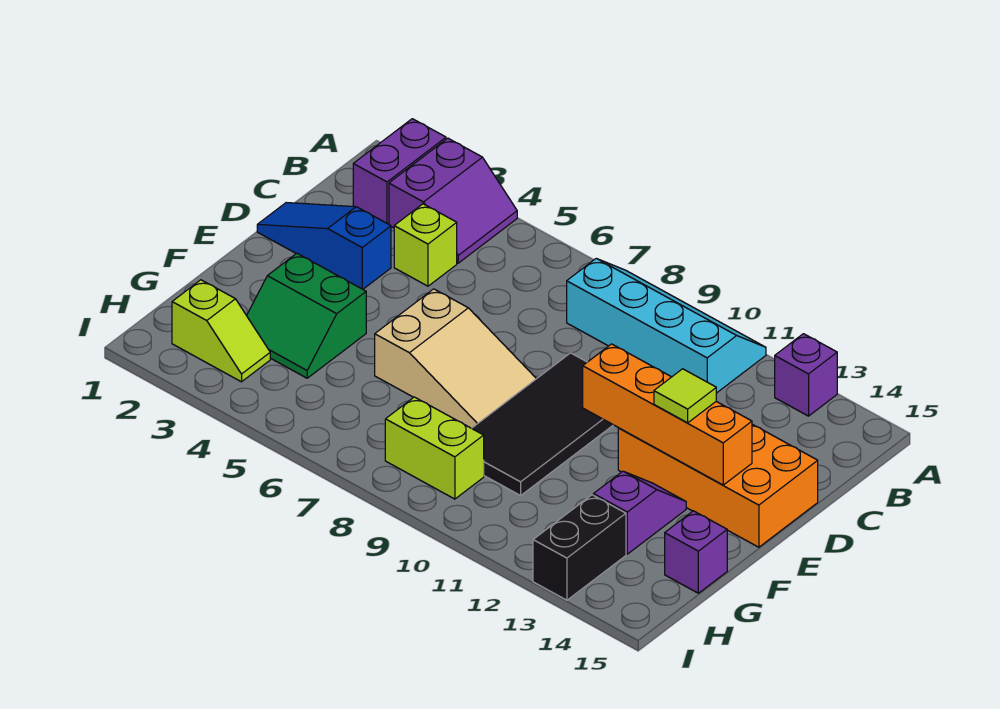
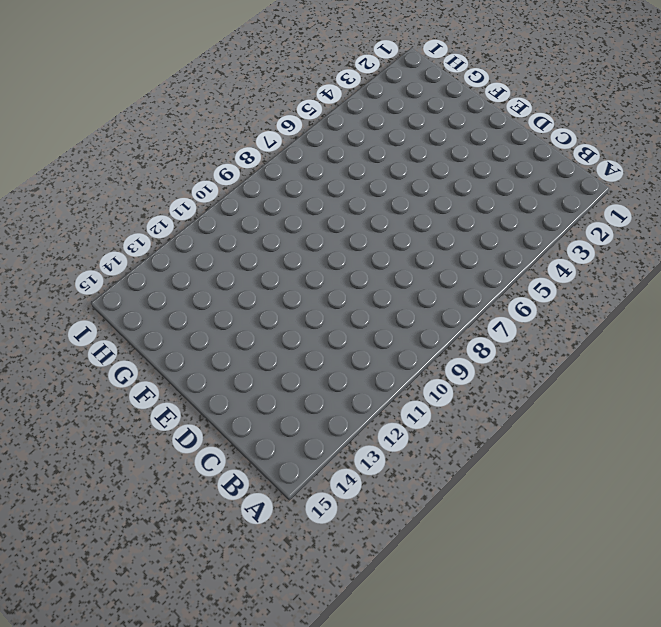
none -> purple 1x2 brick [353,119,446,224]
none -> purple 2x2 slope [389,138,517,263]
none -> cyan 2x4 slope [567,258,766,393]

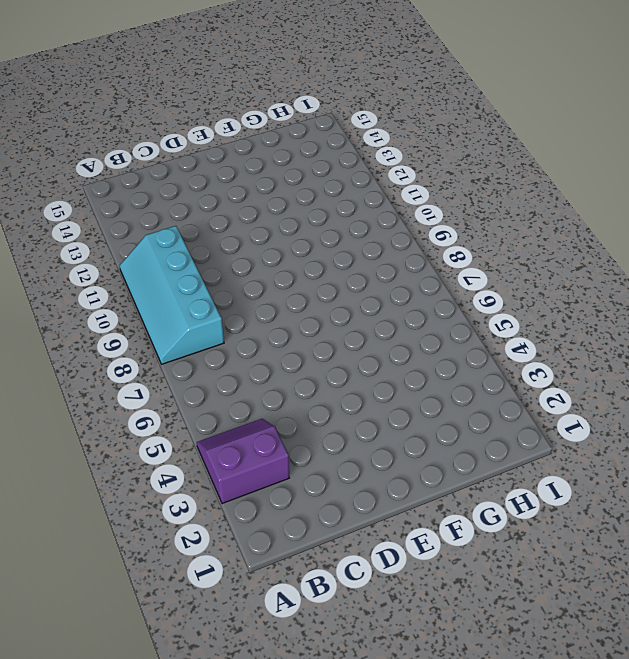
none -> purple 1x2 brick [353,119,446,224]
none -> purple 1x1 brick [775,334,837,416]
none -> lime 1x1 brick [394,204,457,286]

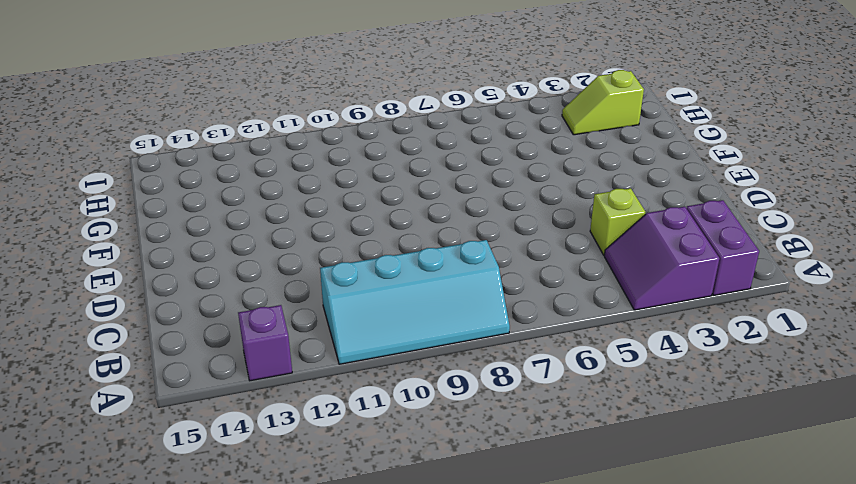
none -> blue 1x3 slope [257,203,391,289]
none -> black 2x4 tile [472,353,613,496]
none -> orange 2x4 brick [618,424,818,547]

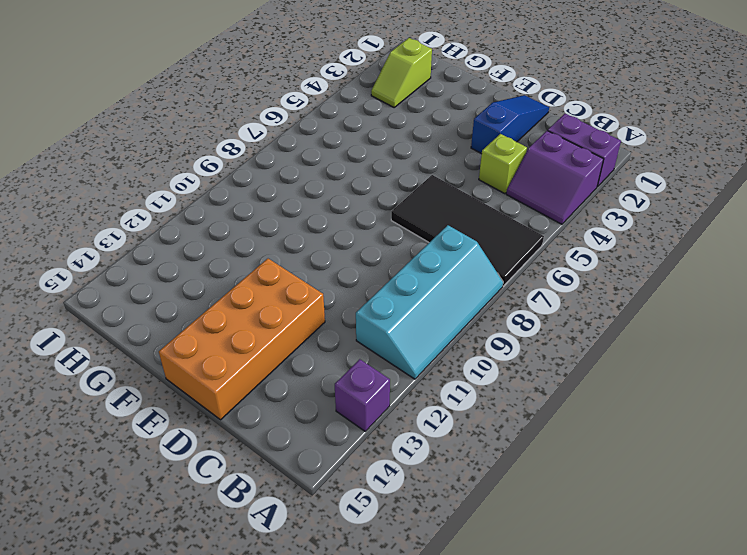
black 2x4 tile [391,175,544,286] -> black 2x4 tile moved to [472,353,613,496]
none -> tan 2x3 slope [375,289,536,428]
none -> green 2x2 slope [247,253,366,378]
none -> purple 1x2 slope [593,471,686,554]

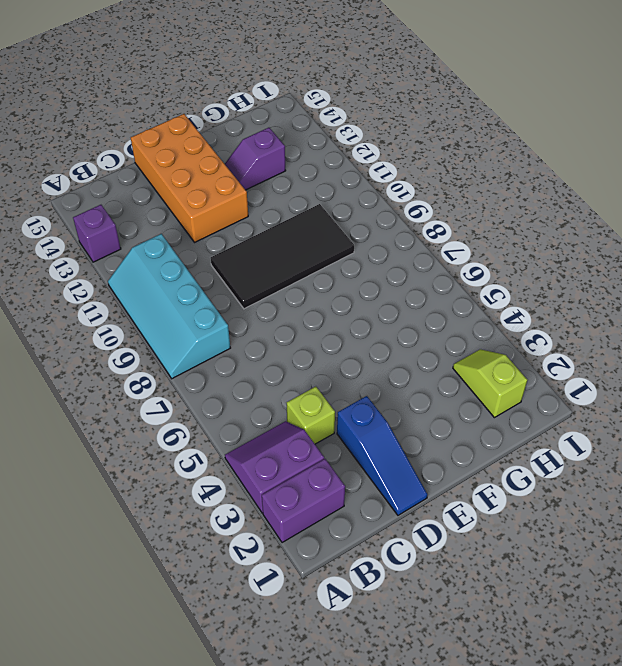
none -> tan 2x3 slope [375,289,536,428]
none -> green 2x2 slope [247,253,366,378]
none -> purple 1x1 brick [665,511,727,593]

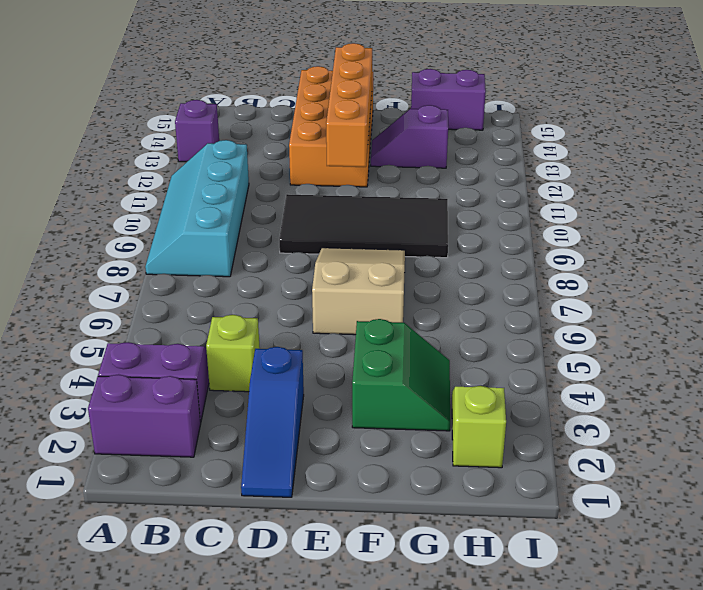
purple 1x2 brick [411,69,486,130] -> purple 1x1 brick [665,511,727,593]
none -> lime 1x2 brick [385,397,484,499]
none -> black 1x2 brick [533,495,626,600]
none -> lime 1x1 tile [654,369,716,423]

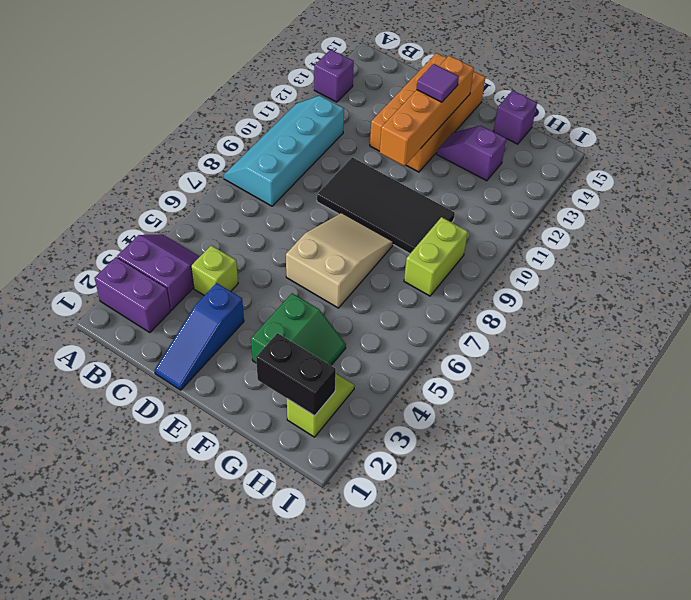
purple 1x1 tile [417,64,459,102] -> lime 1x1 tile [654,369,716,423]
black 1x2 brick [256,333,336,416] -> black 1x2 brick moved to [533,495,626,600]

